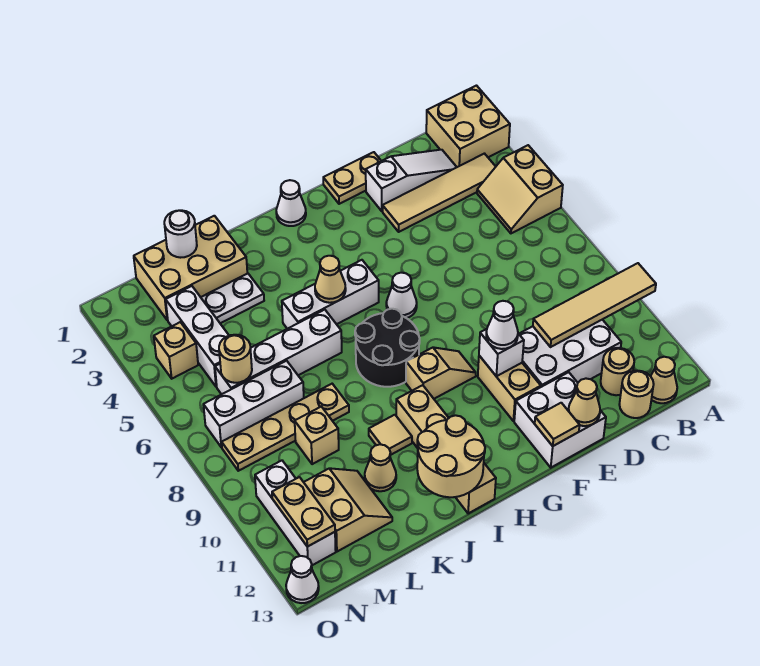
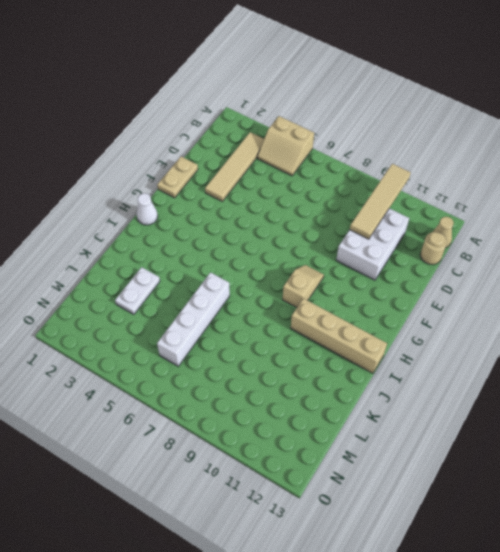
none -> tan 2x2 brick [426,86,510,167]
none -> white 1x3 slope [366,150,457,211]
none -> tan 1x1 round brick [601,348,634,395]
none -> white 2x2 brick [514,372,606,468]

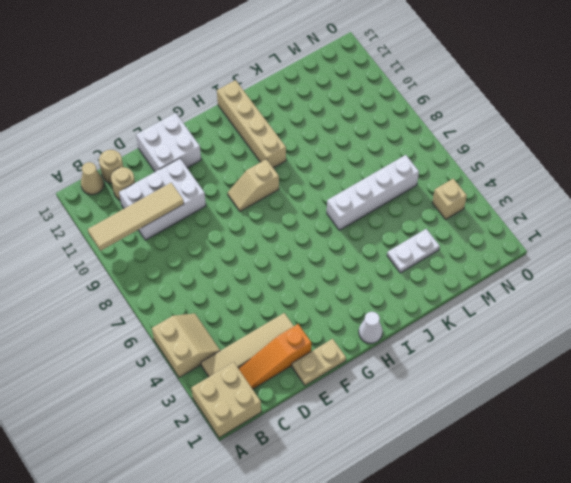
orange 1x3 slope [238,324,311,389] -> white 1x3 slope [366,150,457,211]
none -> tan 1x2 brick [478,356,541,421]
none -> white 1x1 cone [386,273,417,318]
none -> white 1x3 brick [282,260,379,329]
none -> black 2x2 round brick [355,309,420,387]

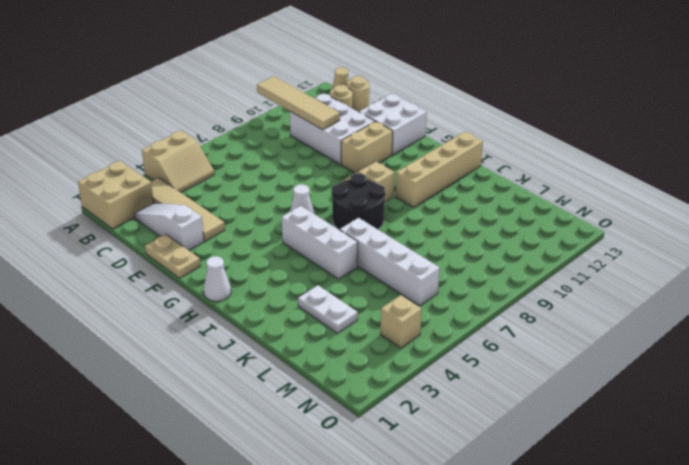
none -> tan 1x1 tile [369,415,412,455]
none -> tan 2x3 brick [134,216,247,320]
none -> tan 1x4 plate [222,384,349,471]
none -> tan 1x1 cone [365,444,396,491]

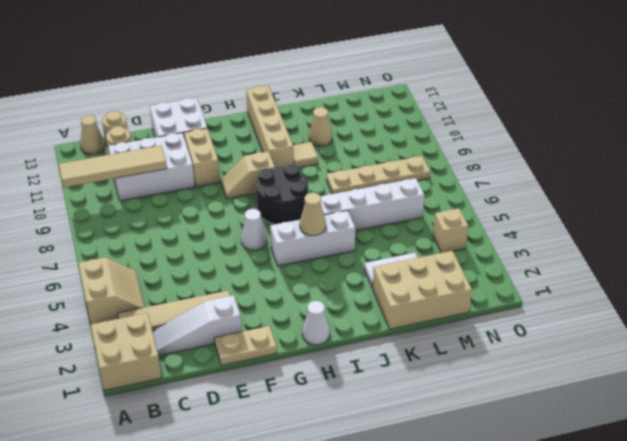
none -> white 1x3 brick [203,361,304,447]
none -> tan 1x1 brick [295,407,339,464]
none -> tan 2x2 slope [304,468,392,552]
none -> white 1x3 brick [166,286,229,387]

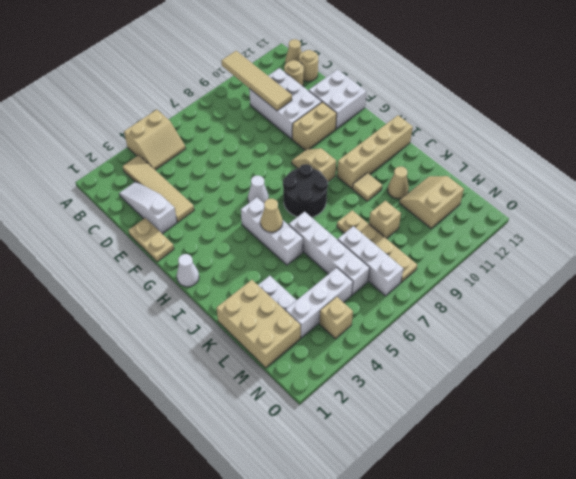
none -> tan 2x2 brick [426,86,510,167]
none -> white 1x3 brick [255,461,336,565]
none -> white 1x1 cone [286,556,319,603]
none -> tan 1x1 cone [568,379,600,426]

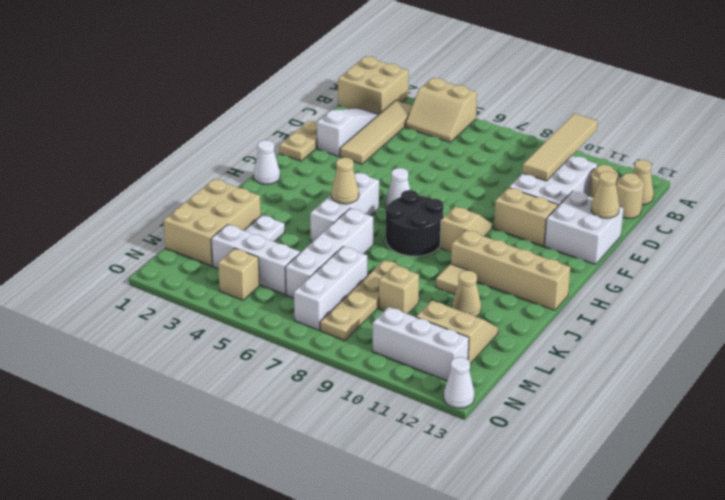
none -> white 1x1 brick [479,329,524,376]
none -> tan 1x1 tile [535,403,580,446]
none -> tan 2x2 round brick [417,415,485,497]
none -> white 1x1 round brick [164,210,197,258]

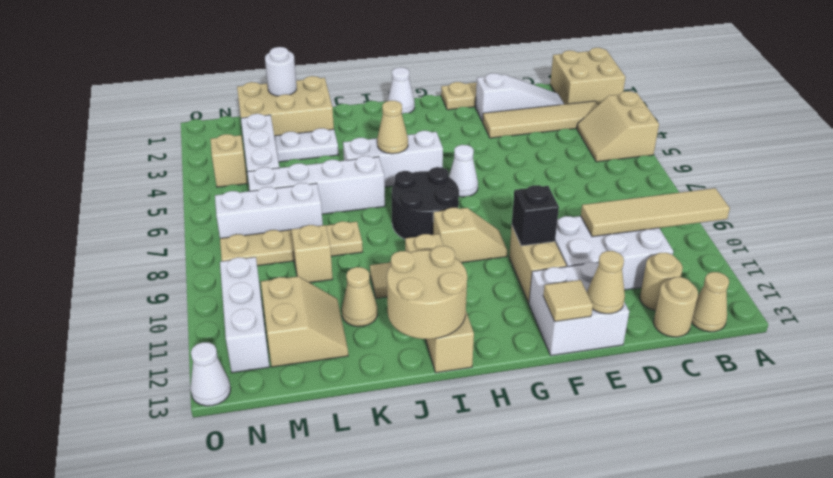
black 1x1 brick [512,185,559,246] -> white 1x1 brick [479,329,524,376]
none -> tan 1x1 round brick [219,335,252,383]
none -> tan 1x2 plate [272,477,335,547]
none -> white 1x1 cone [486,301,518,349]

